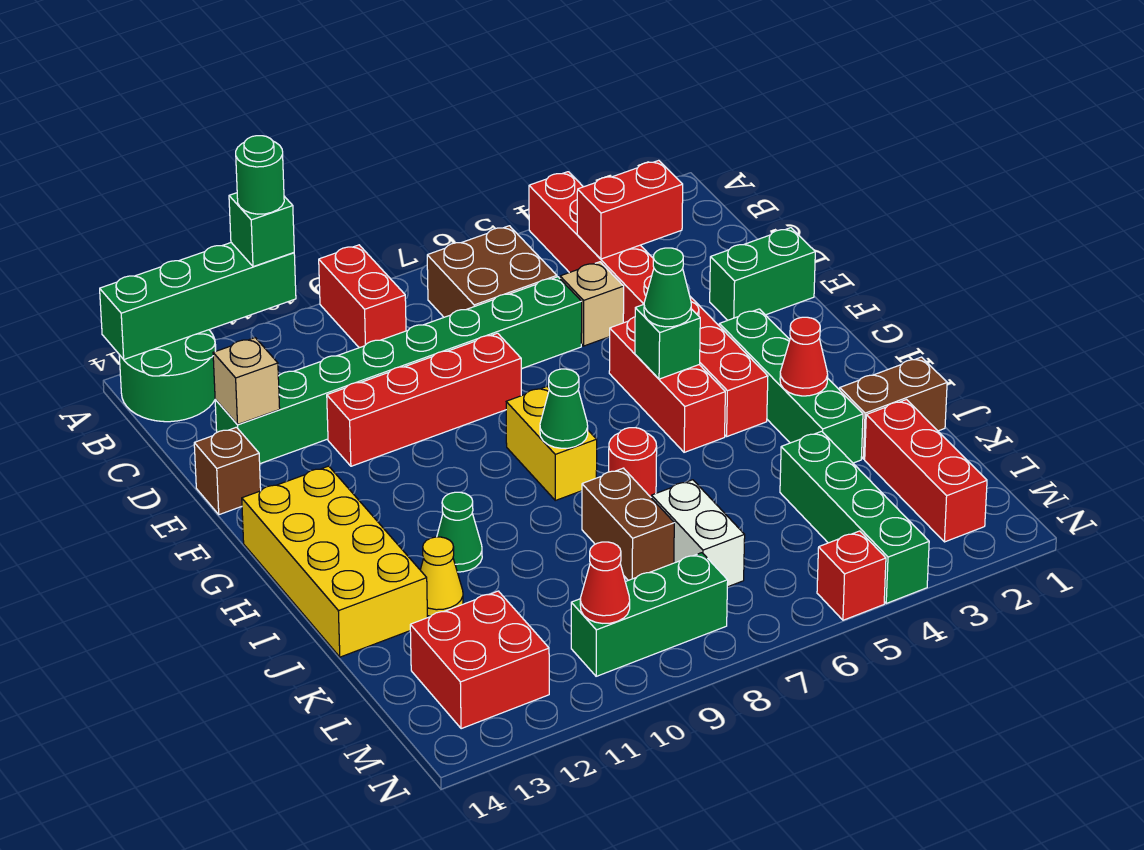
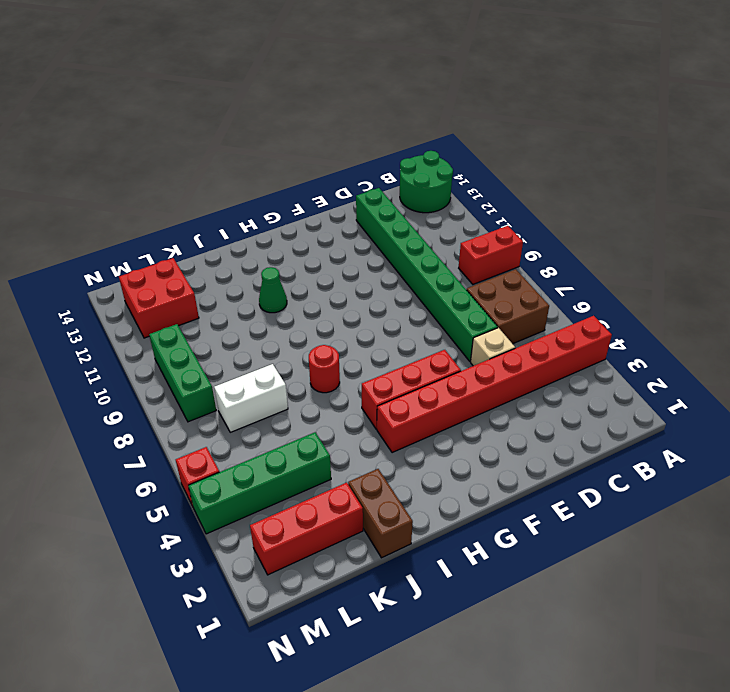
none -> green 1x2 brick [710,228,815,320]
none -> red 1x4 brick [327,333,521,466]
none -> brown 1x1 brick [194,427,261,515]
none -> green 1x4 brick [719,309,863,463]

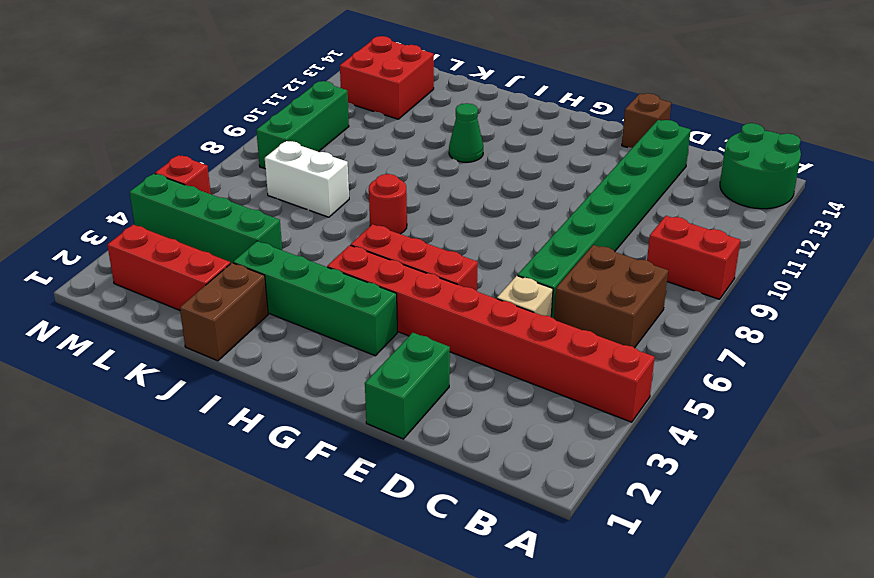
none -> red 1x4 brick [327,333,521,466]
none -> yellow 1x2 brick [506,387,597,500]
none -> yellow 2x4 brick [242,466,427,657]
none -> brown 1x2 brick [582,468,674,580]

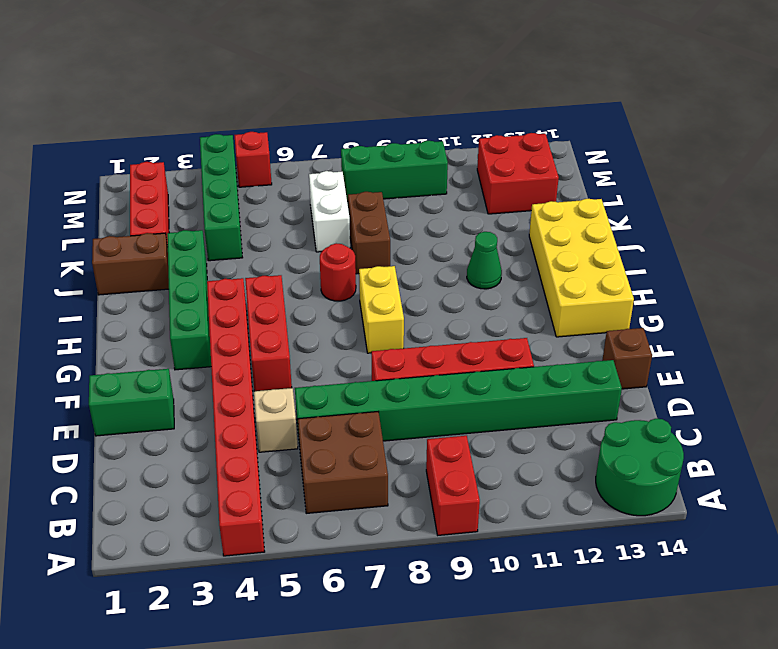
none -> yellow 1x1 cone [421,537,463,616]
none -> green 1x4 brick [100,243,296,359]
none -> red 1x2 brick [577,160,683,259]
none -> tan 1x1 brick [213,338,280,425]

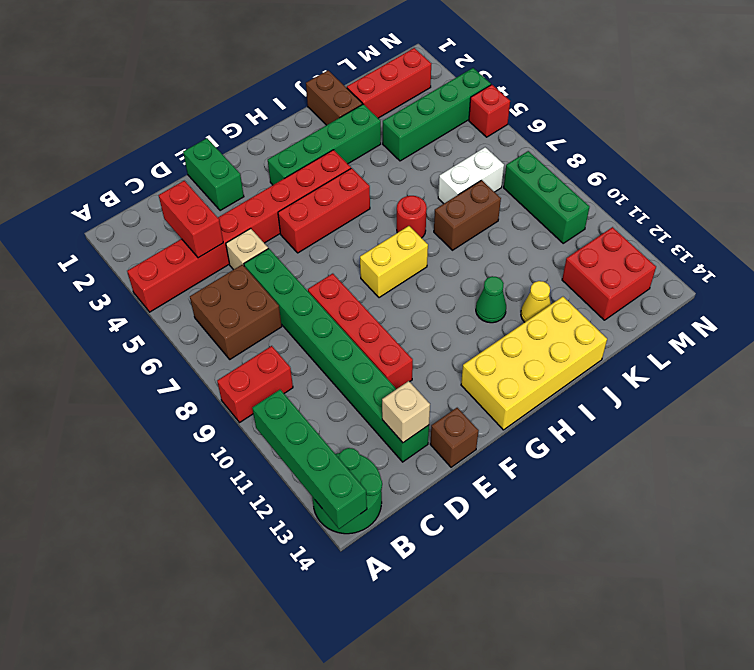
none -> green 1x1 brick [635,305,700,379]
none -> green 1x1 cone [540,369,588,448]
none -> red 1x1 cone [780,317,828,396]
none -> red 1x1 cone [580,542,630,623]

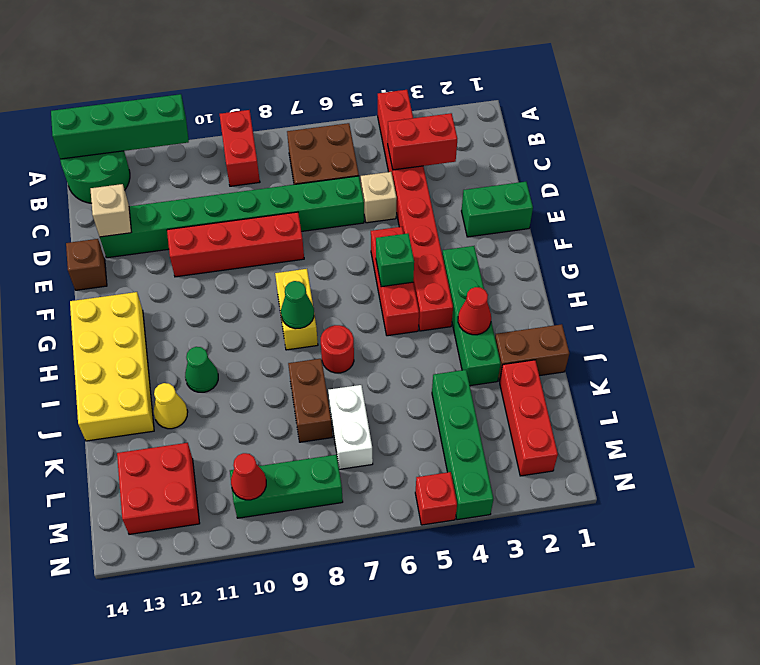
none -> green 1x1 brick [229,193,294,267]
none -> green 1x1 cone [644,248,691,327]
none -> green 1x1 round brick [236,136,284,214]

